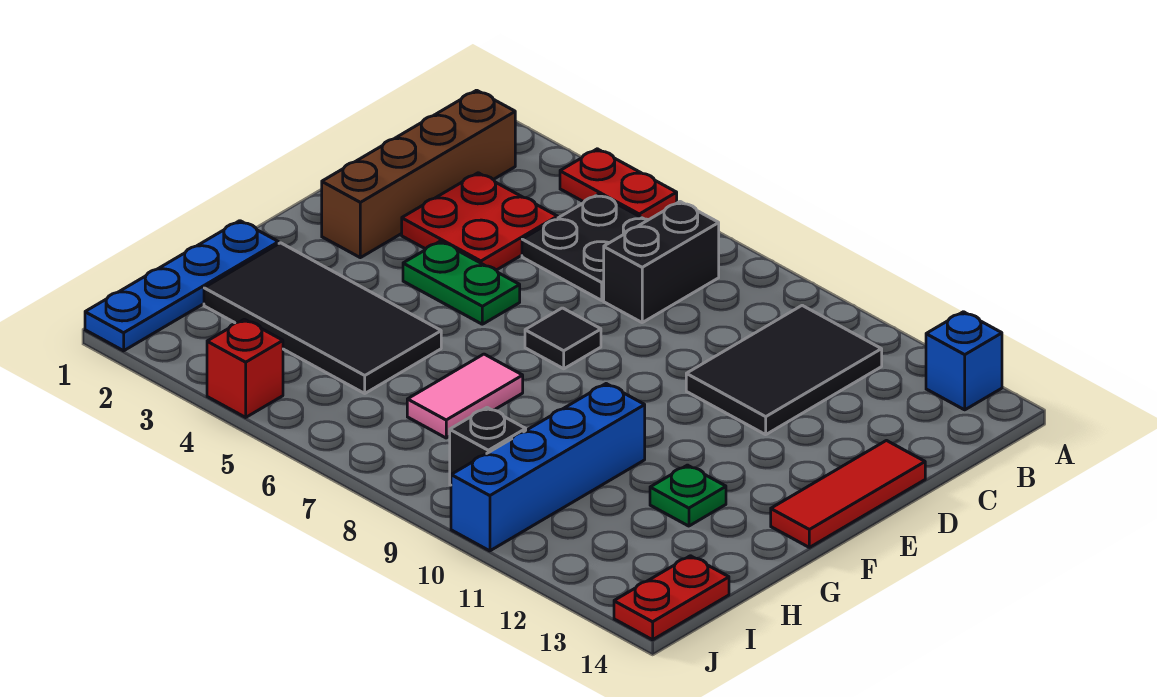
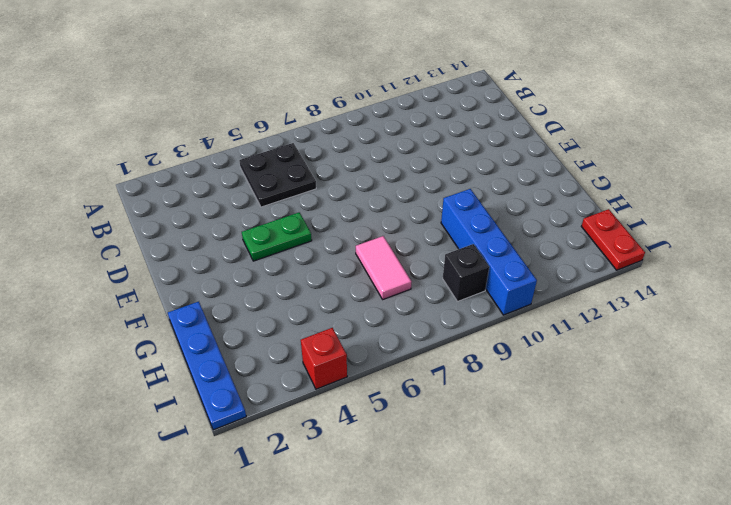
none -> red 1x2 plate [560,149,677,220]
none -> blue 1x1 brick [926,312,1002,410]
none -> brown 1x4 brick [322,90,515,258]

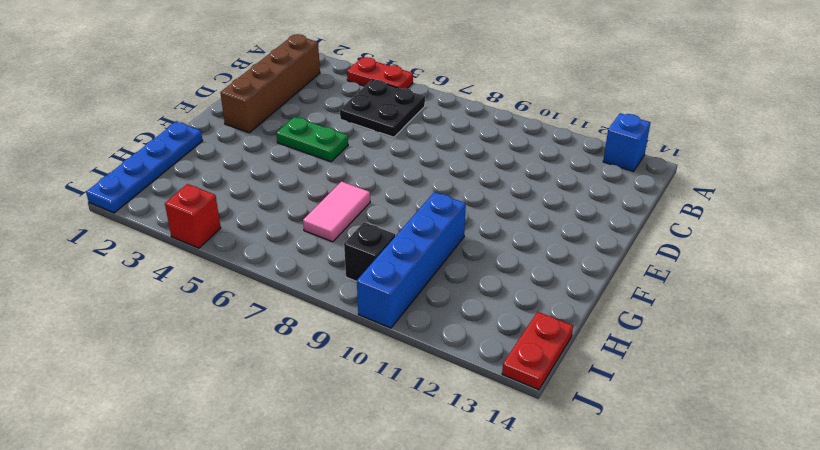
none -> black 1x2 brick [604,202,719,322]
none -> black 2x3 tile [686,305,882,435]
none -> red 2x2 plate [402,173,558,270]

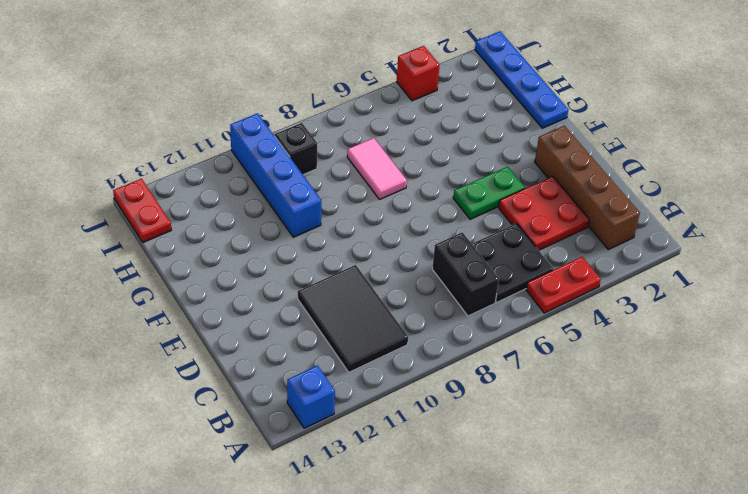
none -> red 1x3 tile [771,441,925,547]
none -> black 1x1 tile [525,308,601,369]
none -> black 2x4 tile [204,243,441,393]

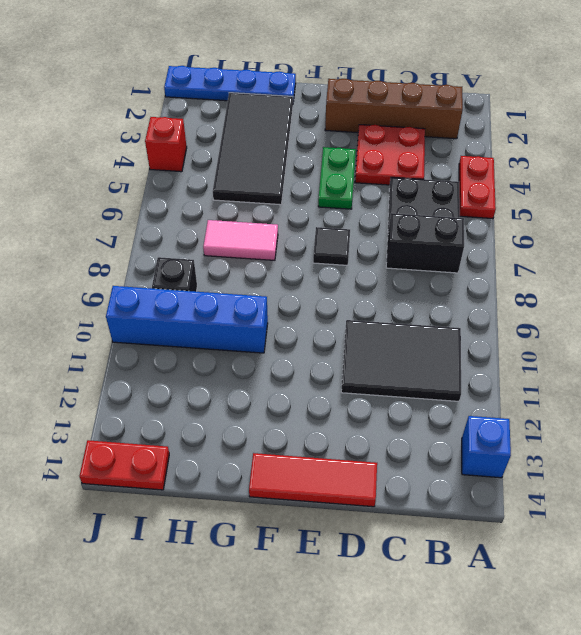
none -> green 1x1 plate [650,465,726,526]

